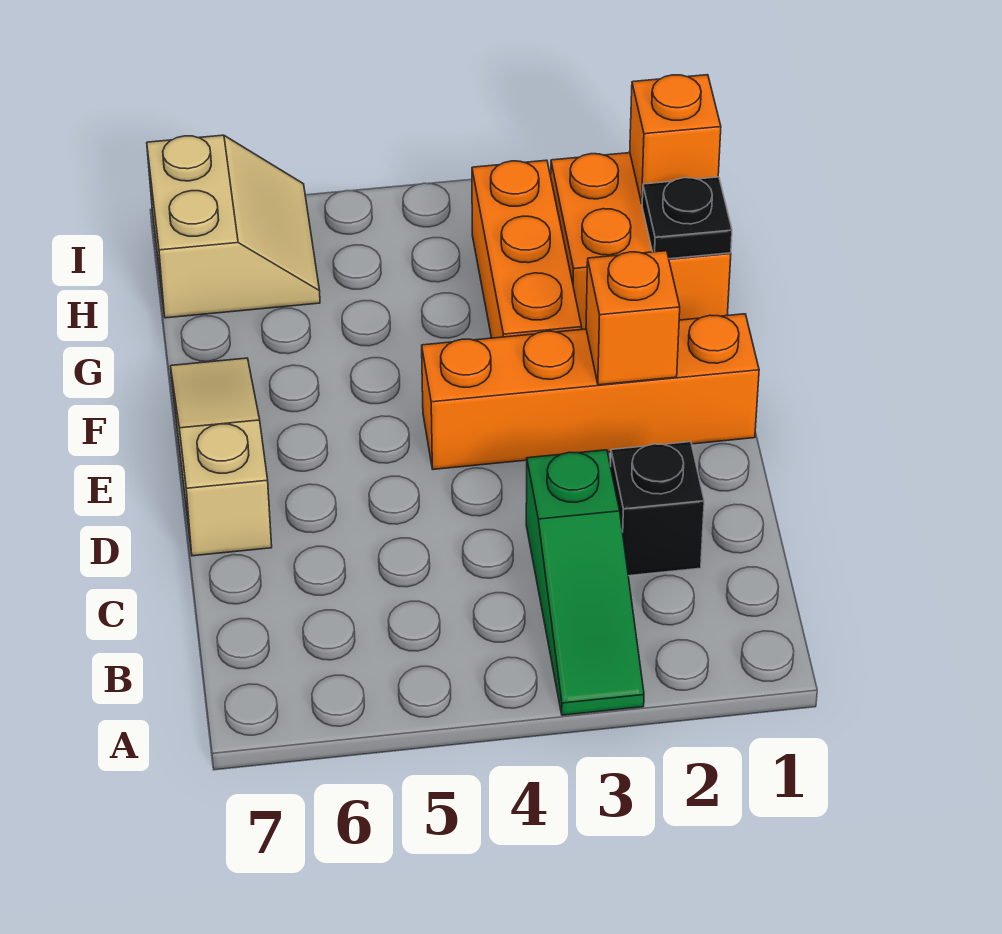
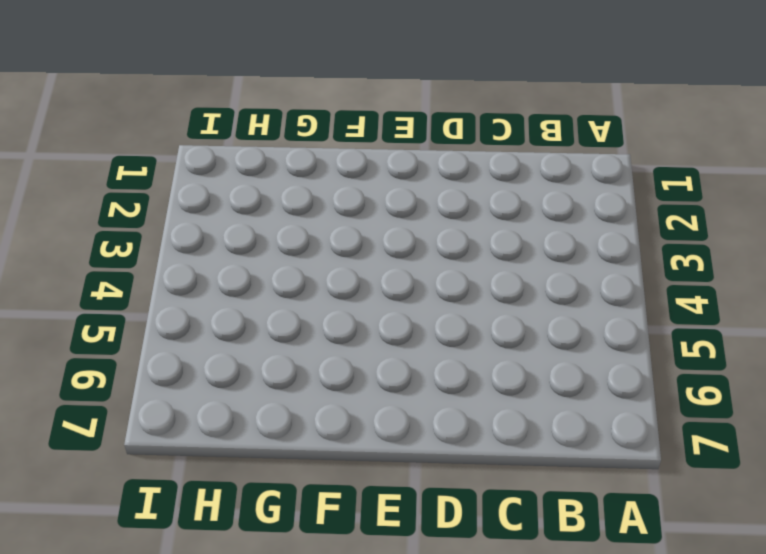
none -> green 1x3 slope [526,450,644,715]
none -> black 1x1 brick [611,442,704,576]

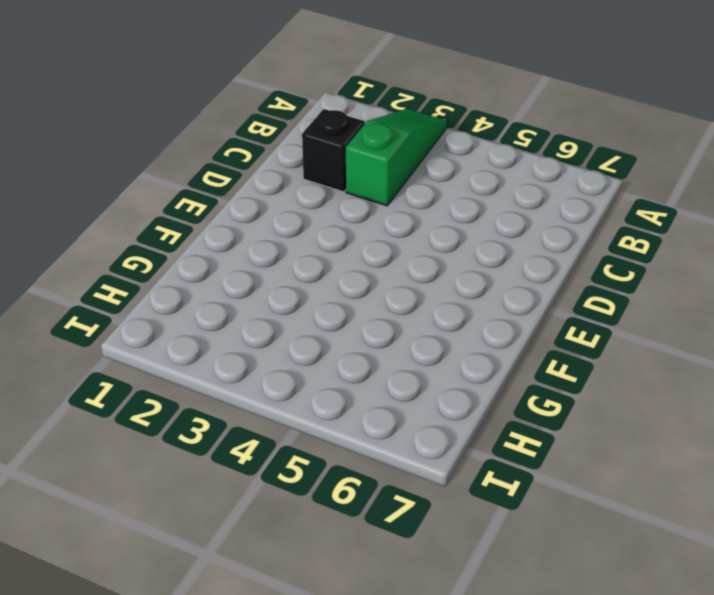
none -> tan 1x3 slope [171,358,272,556]
none -> orange 1x4 brick [422,314,759,469]

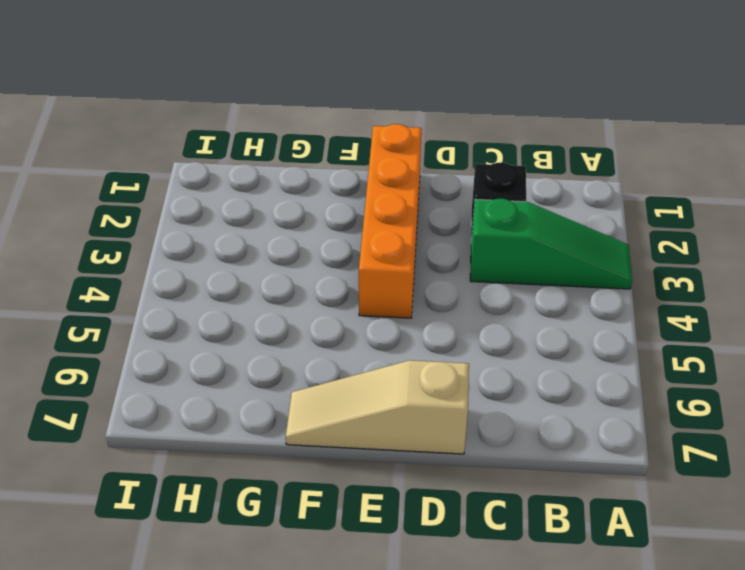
none -> orange 1x3 brick [472,160,582,338]
none -> orange 2x2 brick [551,153,731,329]

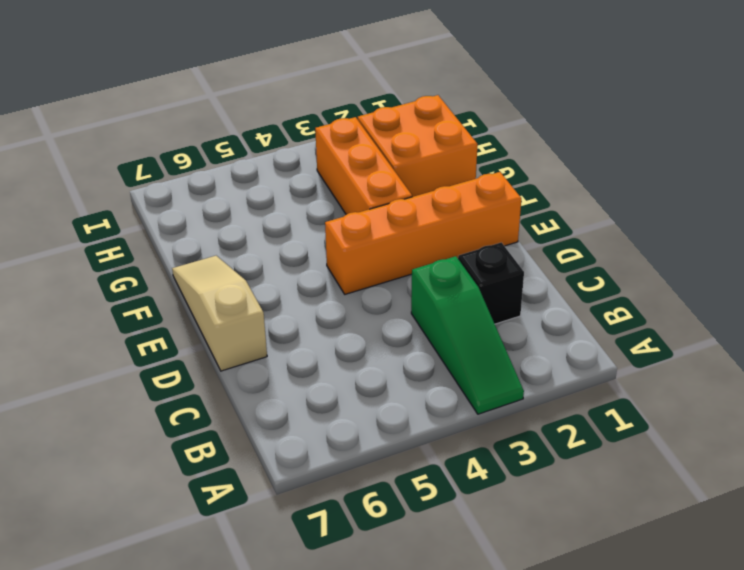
none -> tan 2x2 slope [147,135,320,318]
none -> orange 1x1 brick [586,251,680,385]

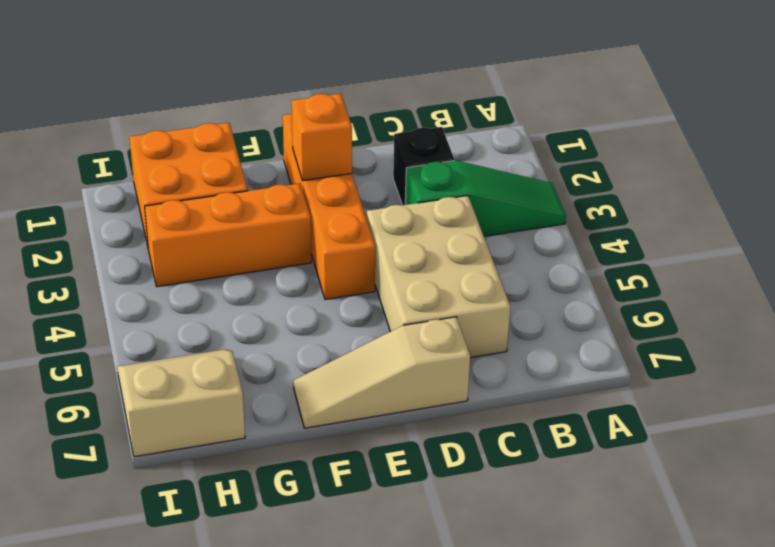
tan 2x3 brick [366,196,510,358] -> none
none -> black 1x1 plate [642,177,732,259]
none -> orange 1x1 brick [630,75,721,203]

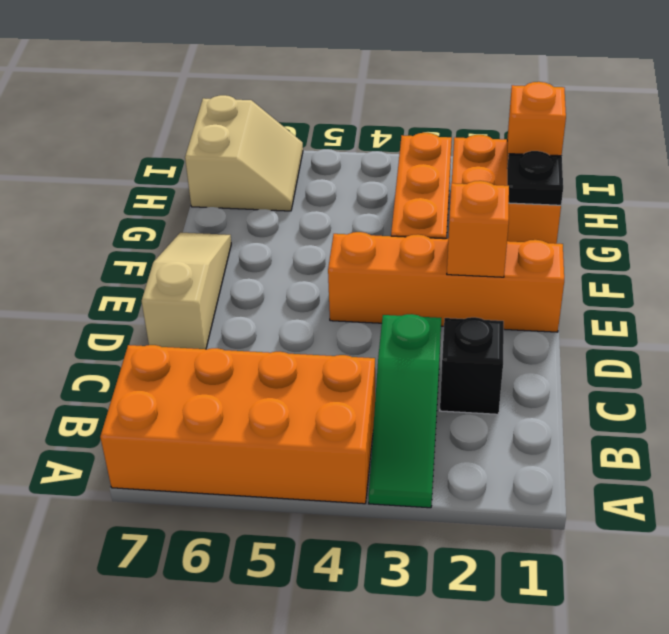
orange 2x4 brick [100,345,375,504] -> none

